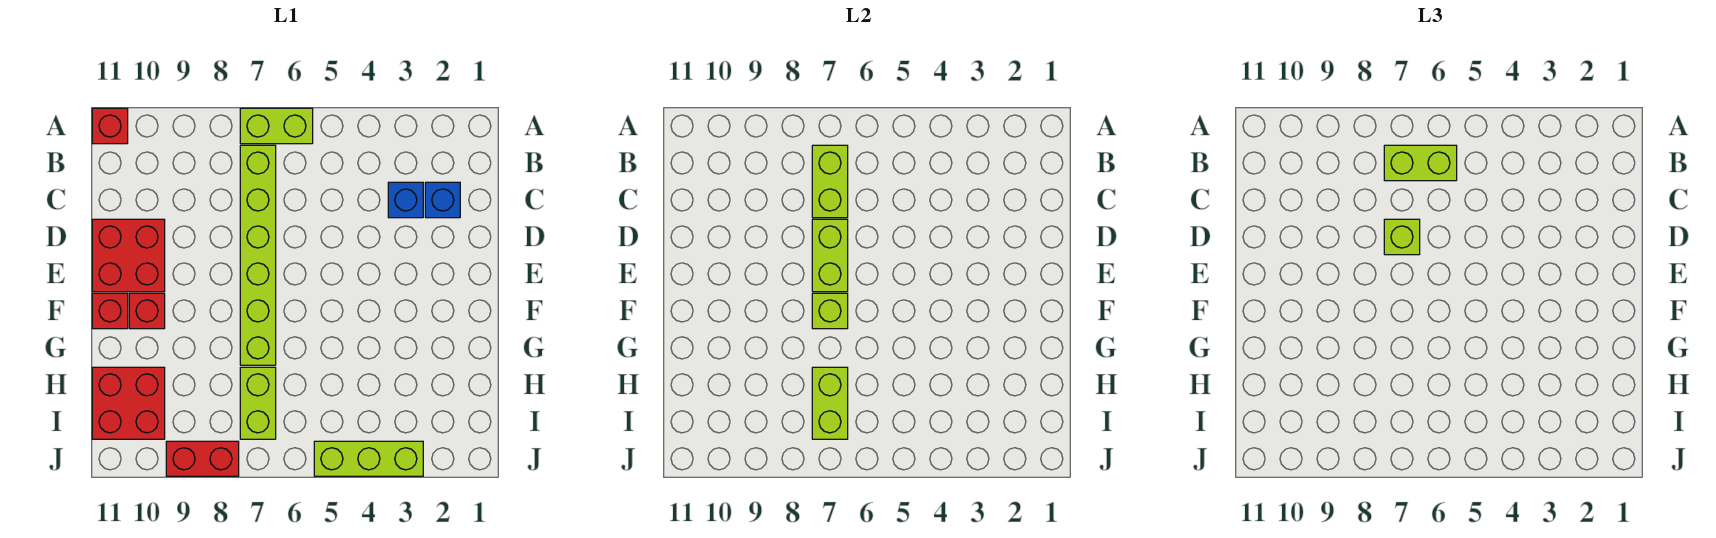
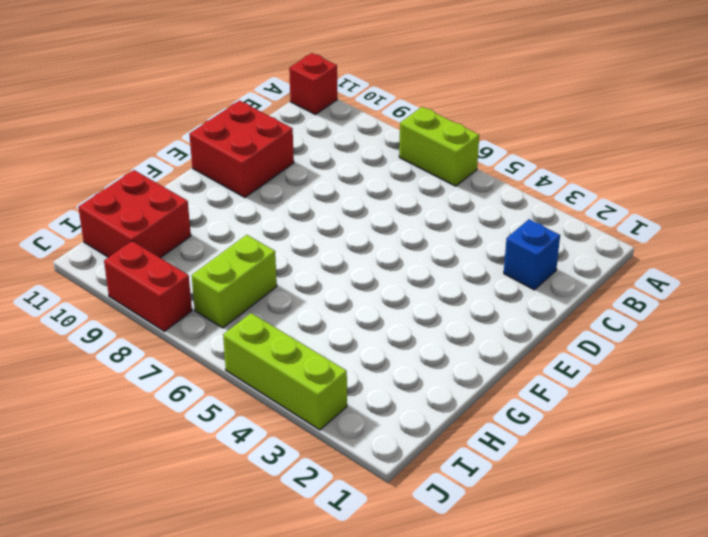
none -> lime 1x6 brick [240,145,276,365]
none -> blue 1x1 brick [388,182,423,218]
none -> red 1x1 brick [129,293,165,329]

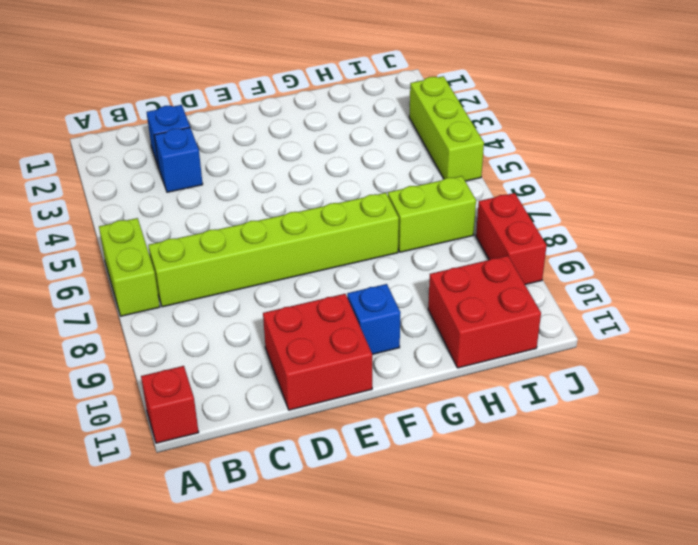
blue 1x1 brick [347,284,401,354] -> red 1x1 brick [129,293,165,329]
none -> red 1x1 brick [92,293,128,329]
none -> lime 1x2 brick [812,145,848,218]
none -> lime 1x2 brick [812,219,848,292]

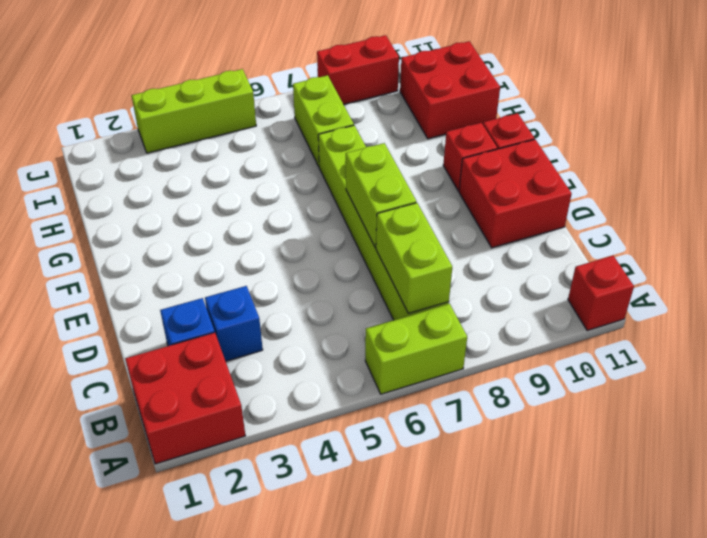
red 2x2 brick [125,333,245,464] -> none
none -> lime 1x1 brick [812,293,848,329]
none -> lime 1x2 brick [812,367,848,439]
none -> lime 1x2 brick [1384,145,1457,181]

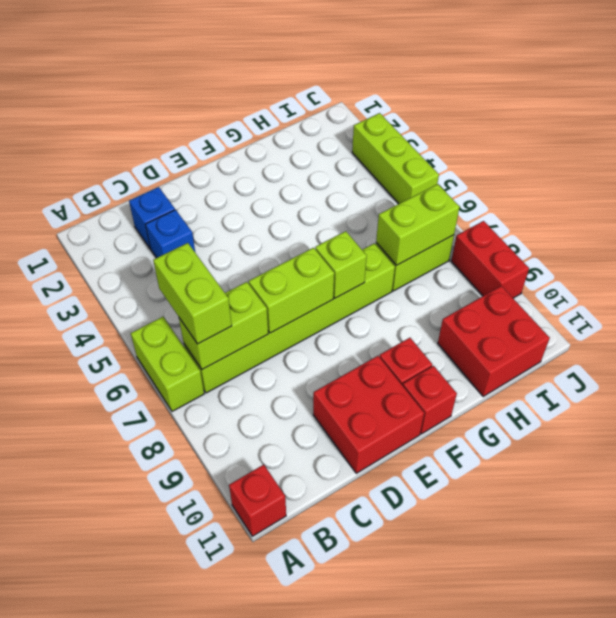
none -> lime 1x1 brick [1384,219,1420,255]

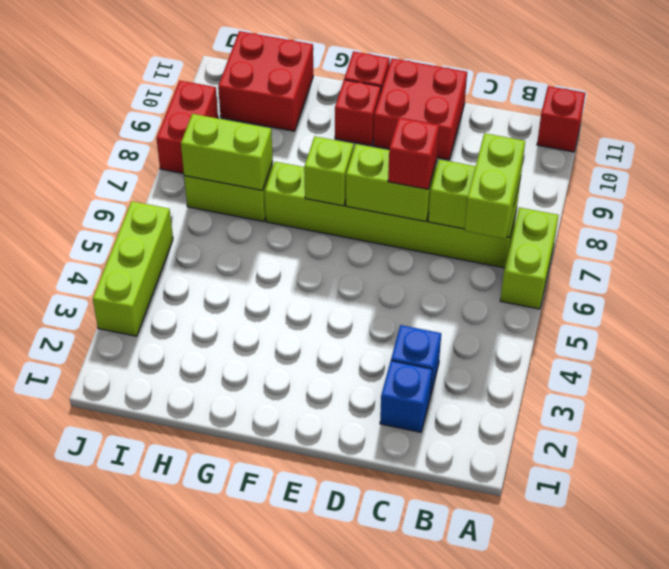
red 1x1 brick [388,118,439,189] -> lime 1x1 brick [1384,219,1420,255]

